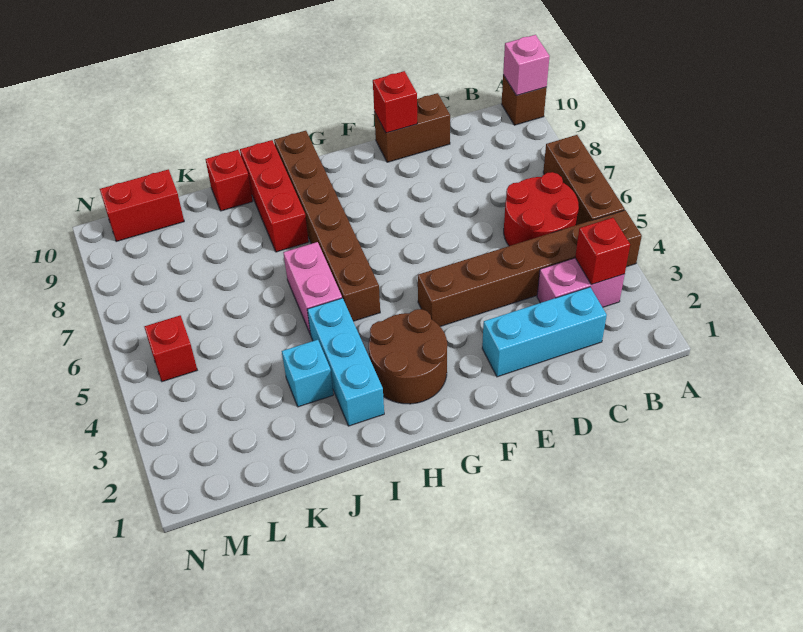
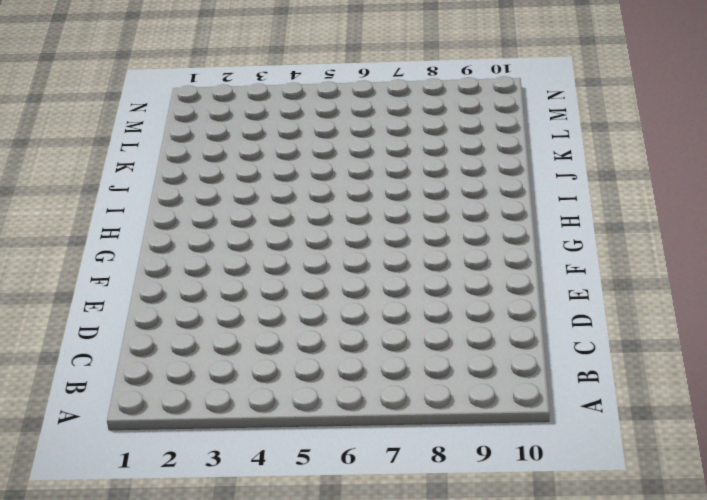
none -> brown 1x6 brick [418,210,642,326]
none -> brown 1x3 brick [543,135,625,225]
none -> brown 1x1 brick [502,75,547,125]

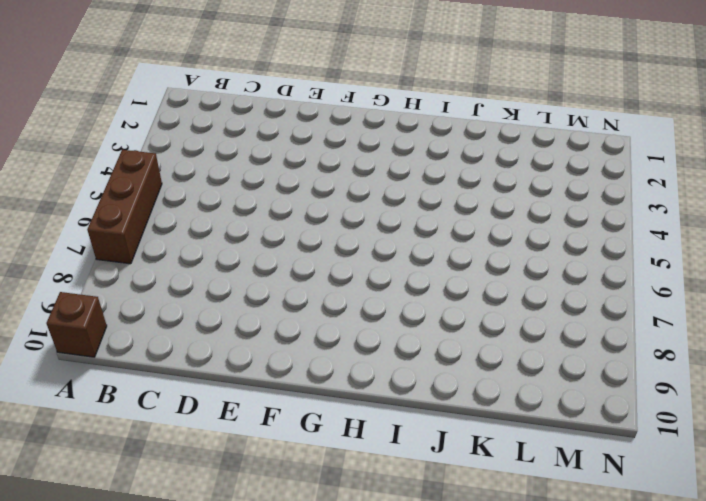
none -> brown 1x6 brick [418,210,642,326]
none -> pink 1x2 brick [537,258,625,307]
none -> red 2x2 round brick [504,172,579,246]

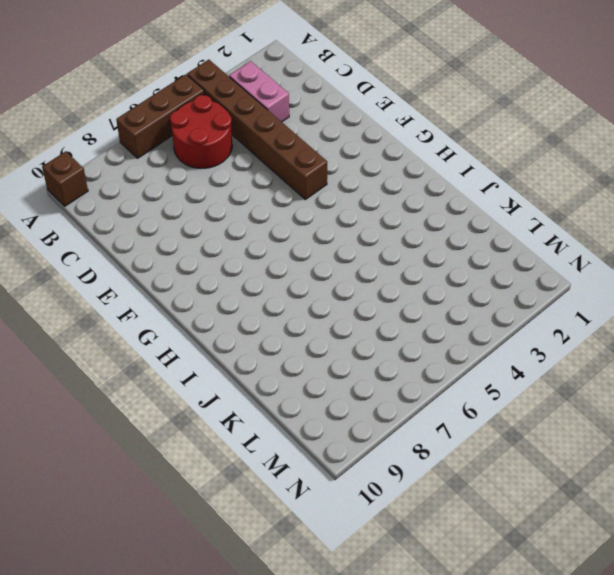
none -> cyan 1x3 brick [482,287,607,377]
none -> brown 1x2 brick [374,93,450,162]
none -> brown 2x2 round brick [369,309,447,404]

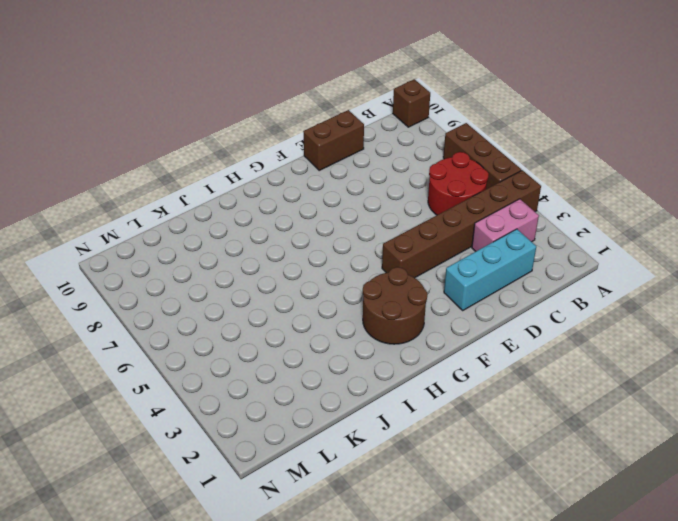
none -> brown 1x6 brick [274,131,380,321]
none -> cyan 1x3 brick [307,298,384,426]
none -> pink 1x2 brick [283,242,342,335]

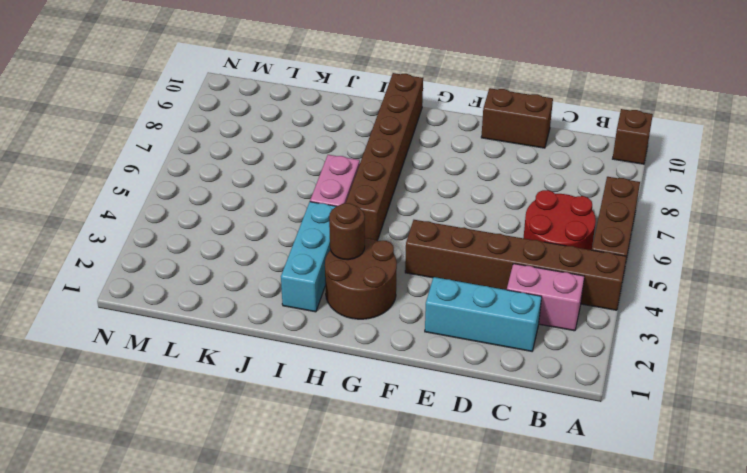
brown 1x1 round brick [329,203,365,260] -> none
none -> red 1x3 brick [240,140,309,252]
none -> cyan 1x1 brick [282,340,333,407]
none -> red 1x1 brick [205,150,253,211]

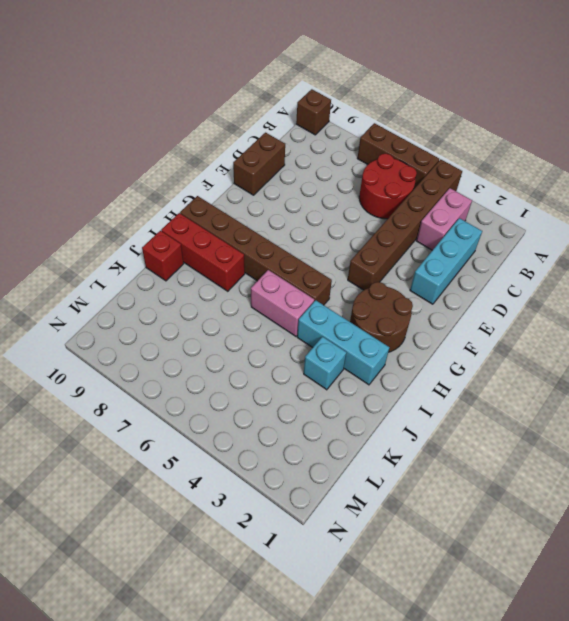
none -> red 1x2 brick [100,169,184,242]
none -> red 1x1 brick [144,315,197,382]
none -> pink 1x1 brick [503,35,550,96]

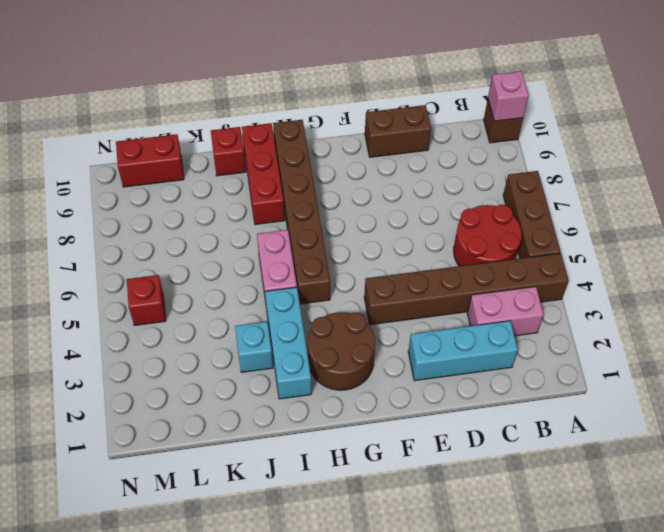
none -> red 1x1 brick [575,218,630,285]
none -> red 1x1 brick [373,71,417,133]

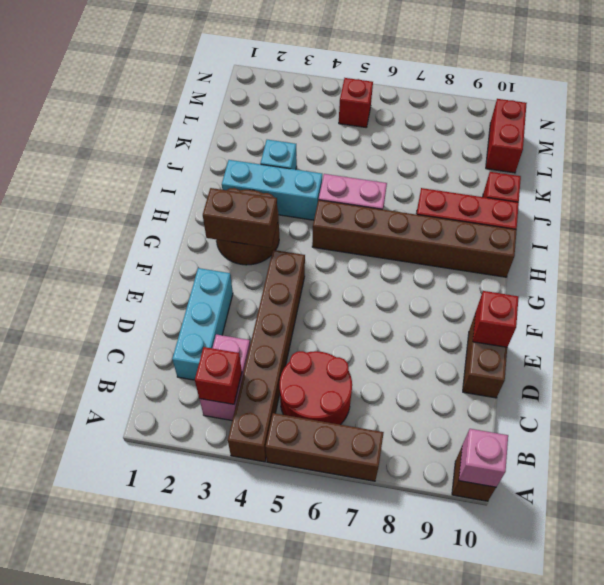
brown 1x2 brick [203,188,278,248] -> none

